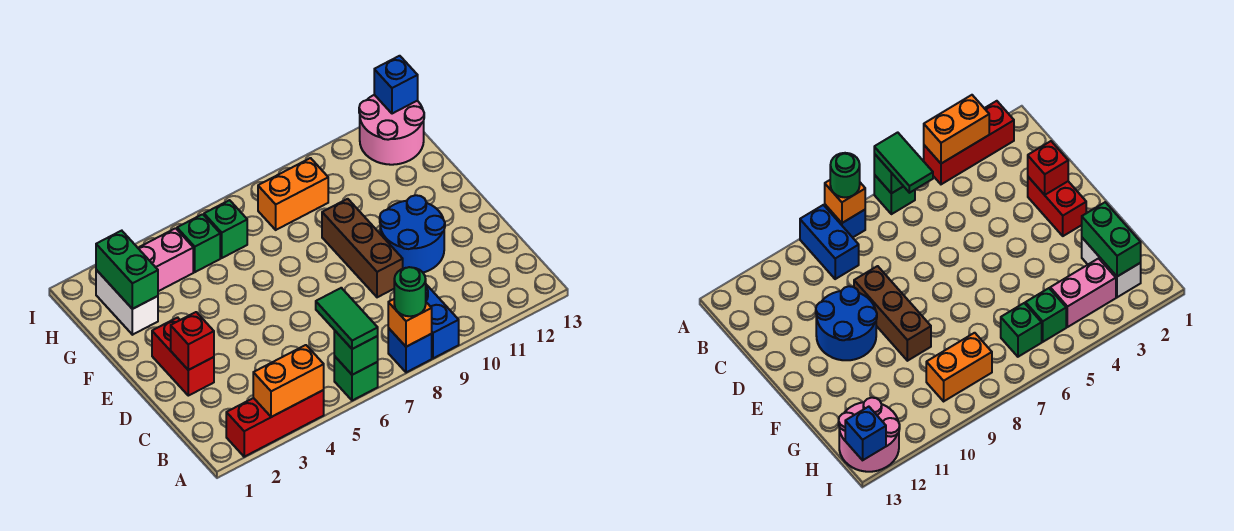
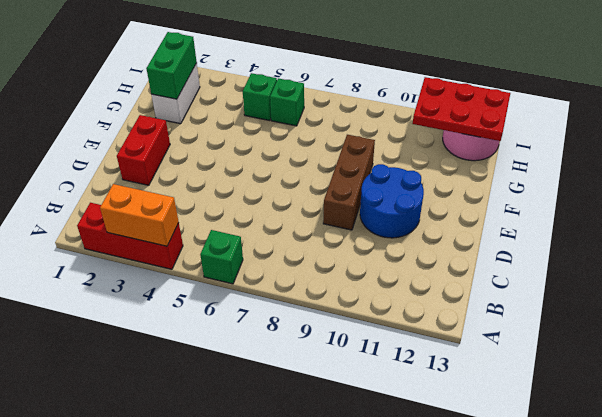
red 2x3 plate [413,77,510,141] -> blue 1x1 brick [374,56,418,114]
none -> blue 1x1 brick [388,328,432,372]
none -> blue 1x2 brick [426,285,459,358]
none -> pink 1x2 brick [138,228,193,291]

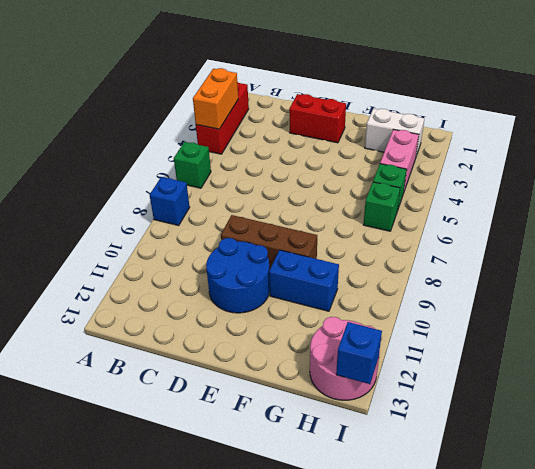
blue 1x2 brick [269,250,339,311] -> blue 1x2 brick moved to [426,285,459,358]
none -> orange 1x2 brick [258,158,328,230]
none -> green 1x1 brick [334,330,378,375]
none -> orange 1x1 brick [388,299,432,347]

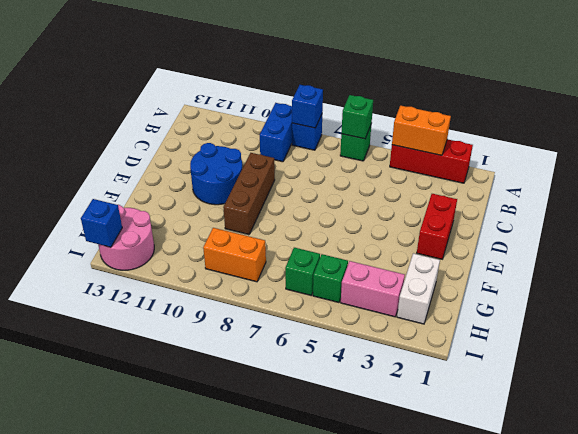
blue 1x1 brick [292,85,323,128] -> orange 1x1 brick [388,299,432,347]
none -> red 1x1 brick [171,312,214,370]
none -> green 1x2 brick [96,231,158,309]
none -> green 1x2 tile [316,288,378,349]

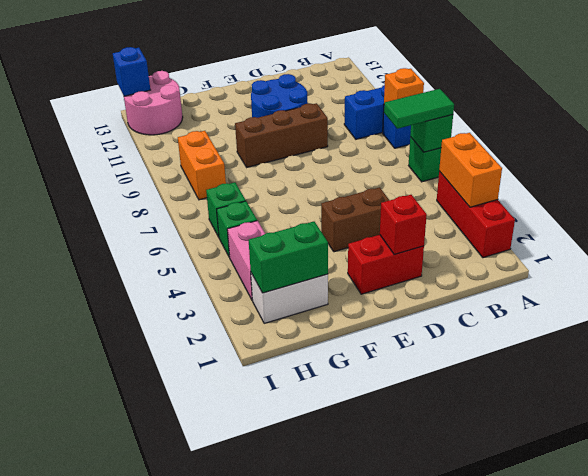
brown 1x2 brick [321,187,389,252] -> none
none -> green 1x1 round brick [394,267,426,316]

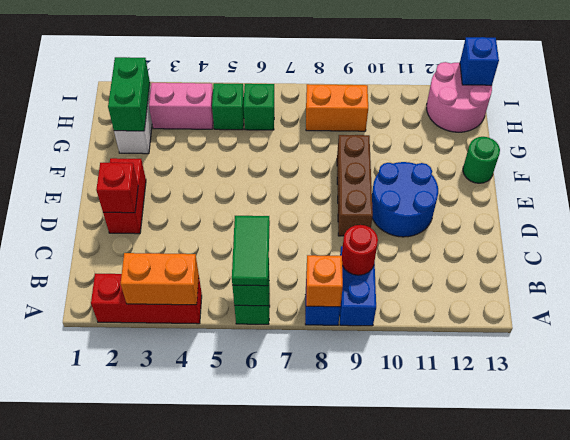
red 1x1 round brick [342,225,378,275] -> none
green 1x1 round brick [463,137,500,183] -> green 1x1 round brick moved to [394,267,426,316]

